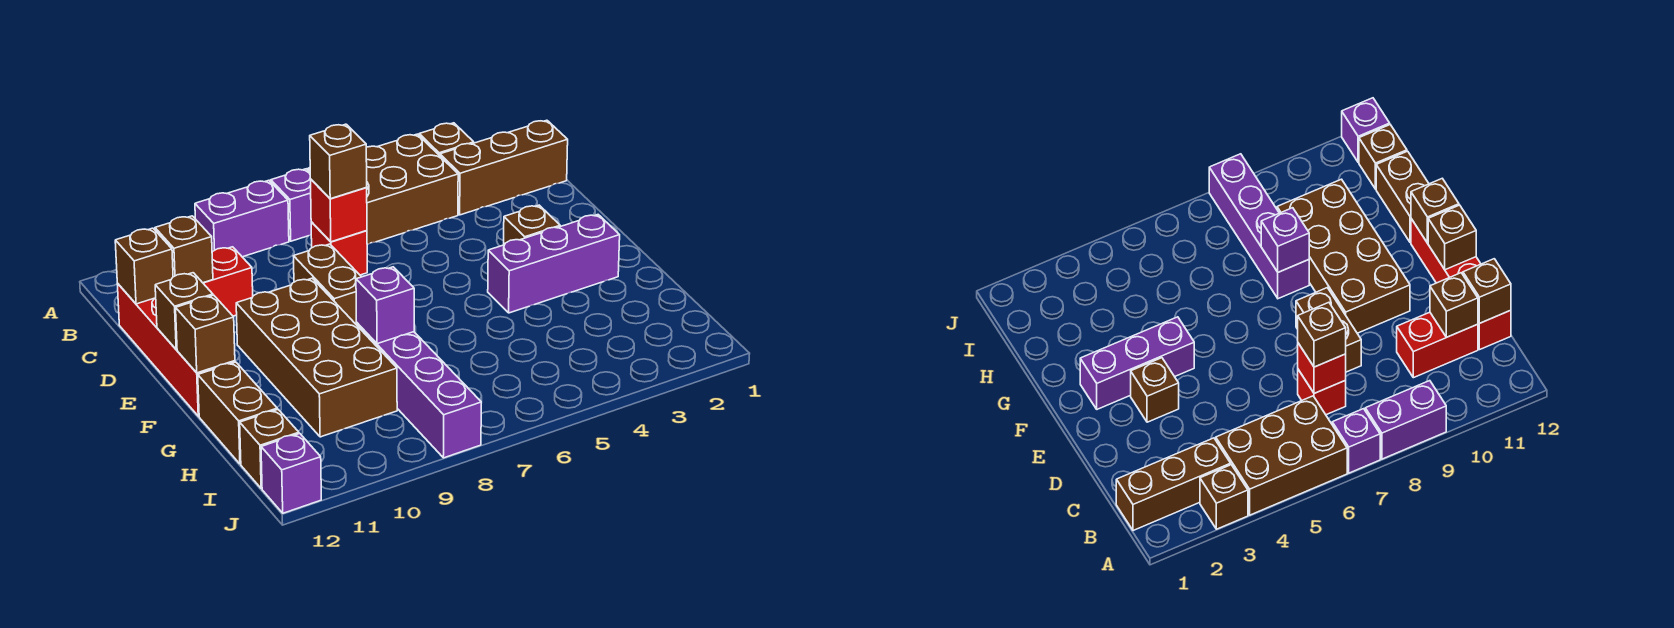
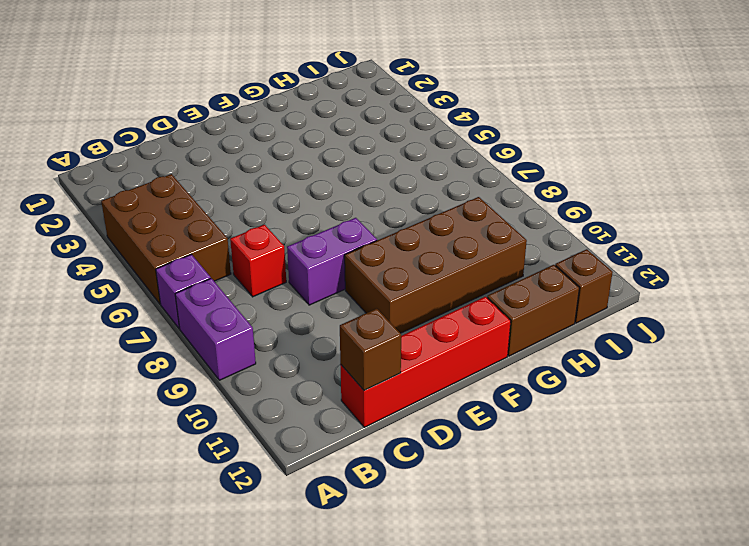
purple 1x2 brick [287,218,377,305] -> brown 1x2 brick [294,244,361,325]
none -> brown 1x1 brick [419,123,474,156]
none -> brown 1x3 brick [440,120,568,215]
none -> red 1x2 brick [203,247,253,316]

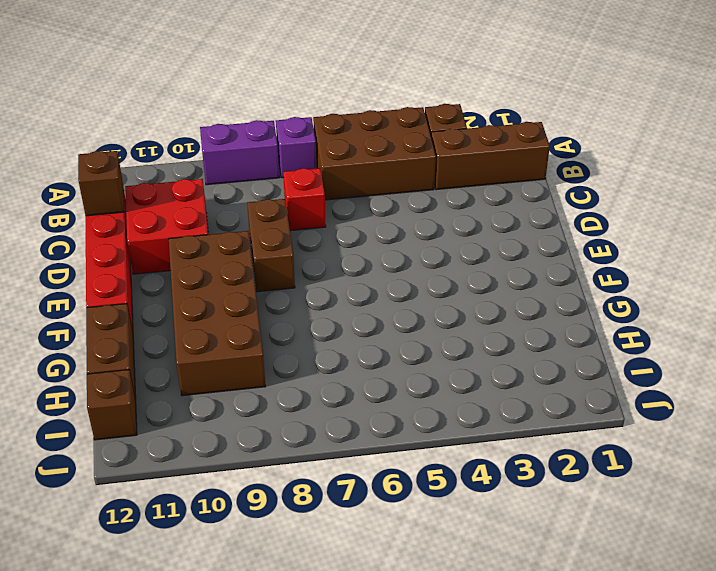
red 2x2 brick [125,179,208,274] -> red 1x2 brick [203,247,253,316]
none -> brown 1x1 brick [504,205,560,245]
none -> purple 1x3 brick [488,215,620,313]
none -> purple 1x4 brick [357,323,481,458]

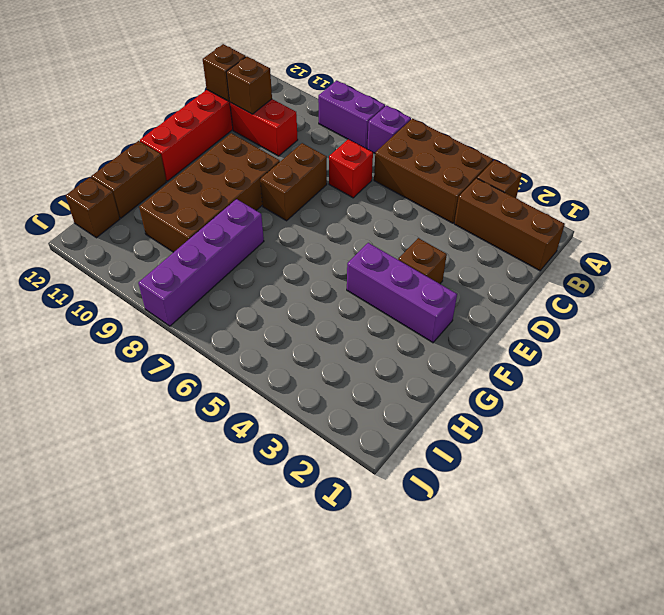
none -> purple 1x1 brick [261,434,321,513]
none -> red 1x1 brick [310,179,367,242]
none -> brown 1x1 brick [155,273,213,350]

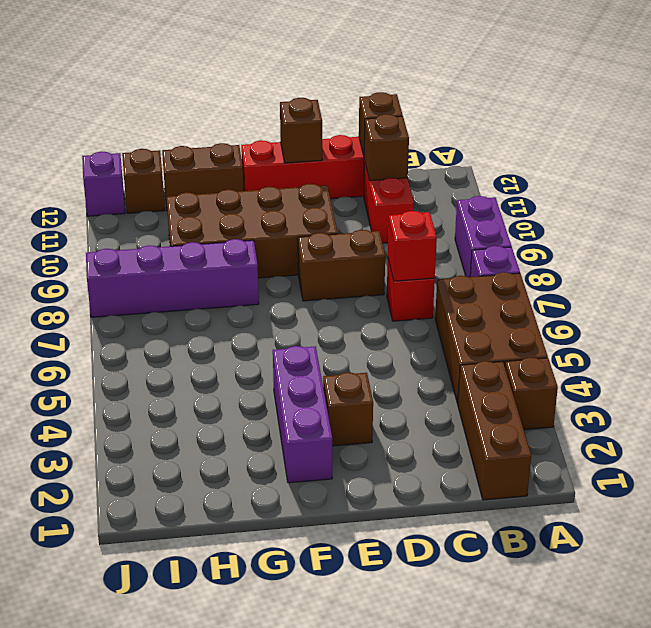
none -> brown 1x1 brick [176,295,235,373]
none -> purple 1x1 brick [356,267,414,344]
none -> brown 1x1 brick [310,124,367,199]

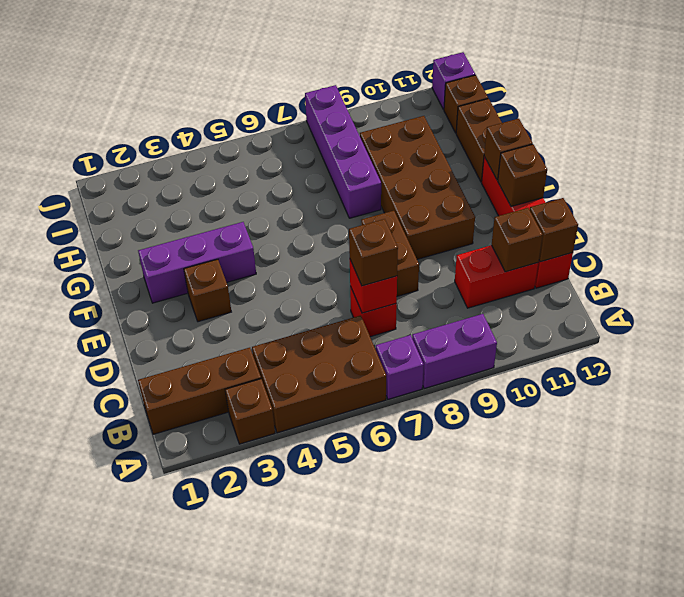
none -> purple 1x1 brick [356,267,414,344]

